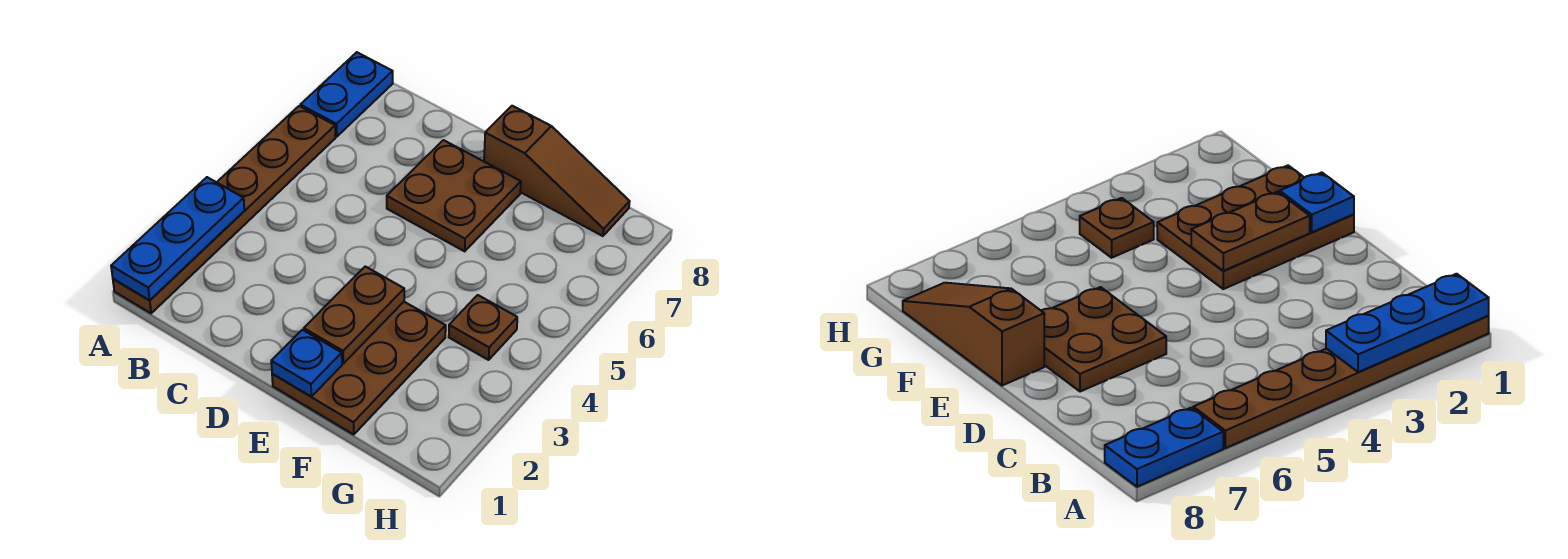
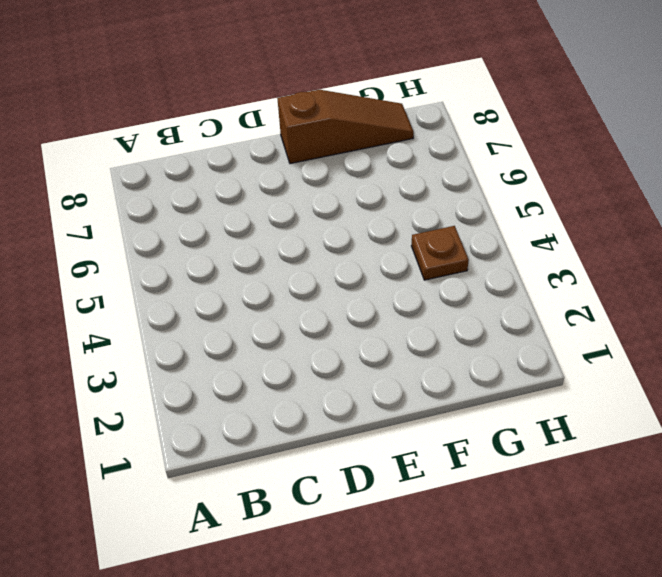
none -> brown 1x6 plate [113,106,335,313]
none -> blue 1x2 plate [300,52,393,137]

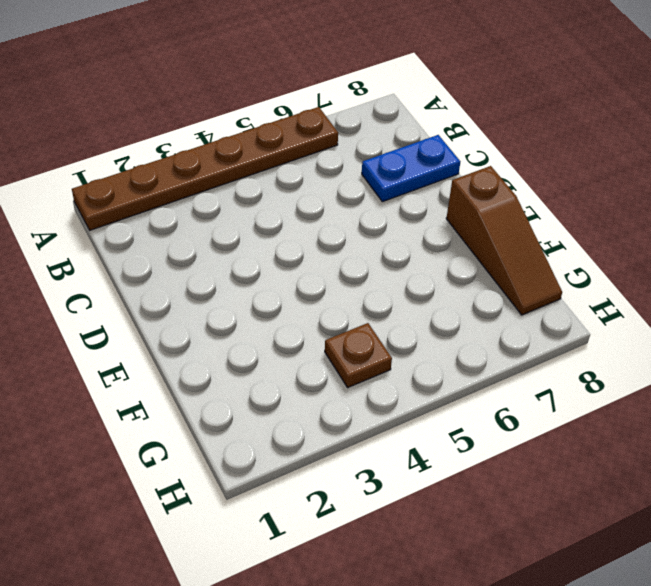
blue 1x2 plate [362,135,460,202] -> blue 1x2 plate moved to [300,52,393,137]
none -> brown 2x2 plate [387,140,521,251]
none -> brown 2x3 plate [272,302,446,434]

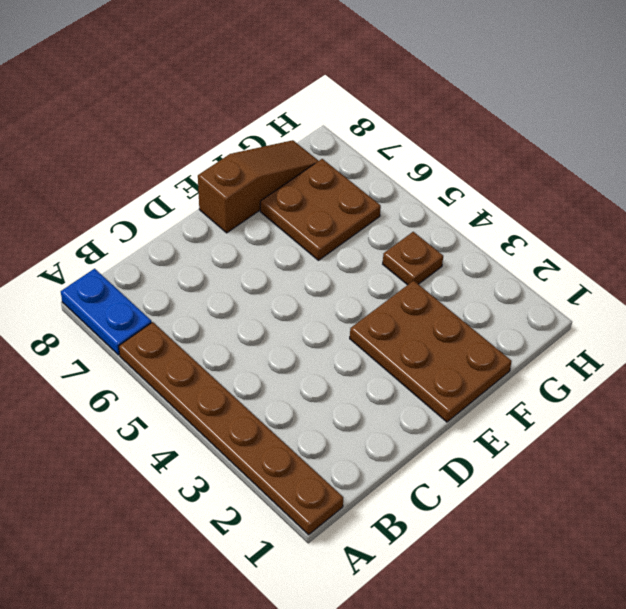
brown 2x2 plate [260,159,381,260] -> brown 2x2 plate moved to [387,140,521,251]
none -> blue 1x3 plate [111,177,244,300]
none -> blue 1x1 plate [271,330,342,397]

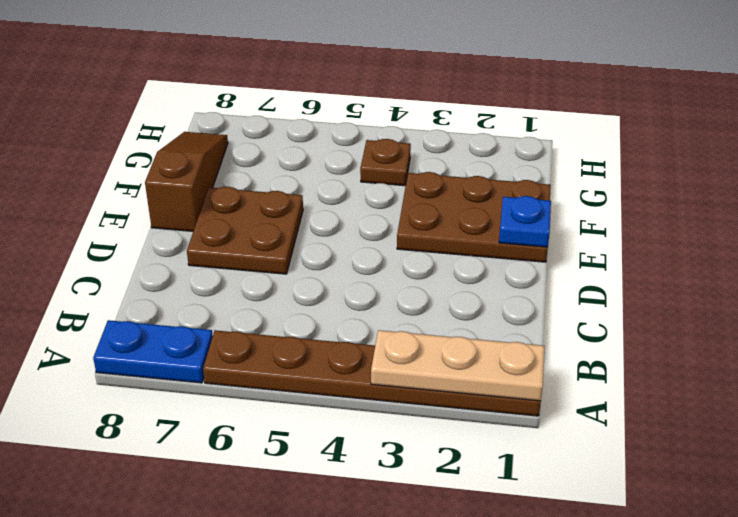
tan 1x3 plate [371,330,545,401] -> blue 1x3 plate [111,177,244,300]
none -> brown 1x2 plate [304,267,404,364]

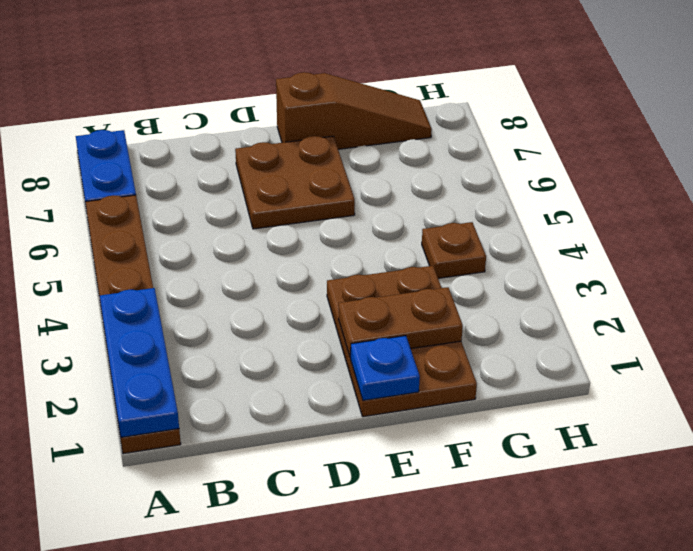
brown 1x2 plate [339,287,463,358] -> brown 1x2 plate turned to [304,267,404,364]

